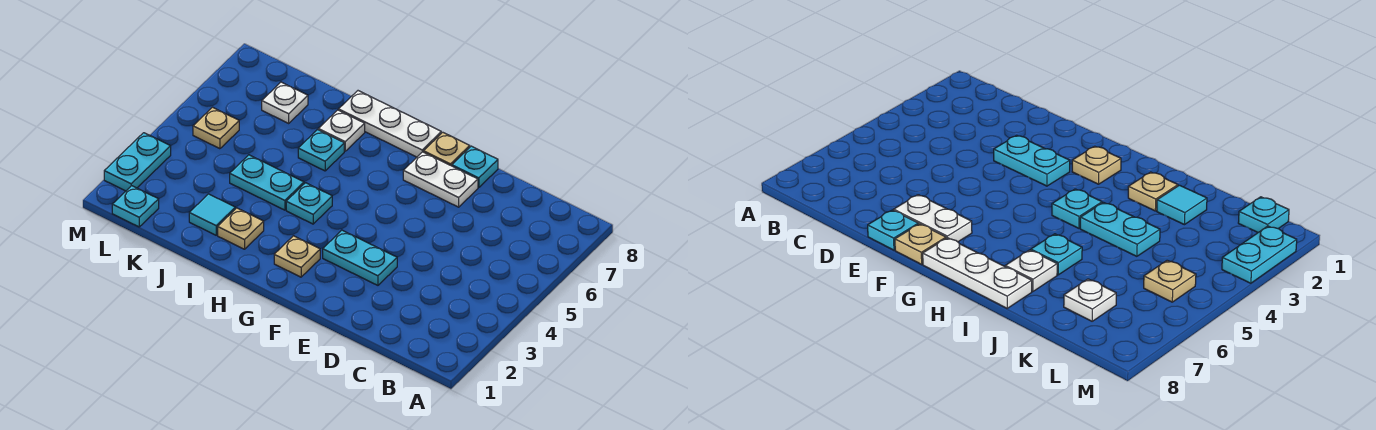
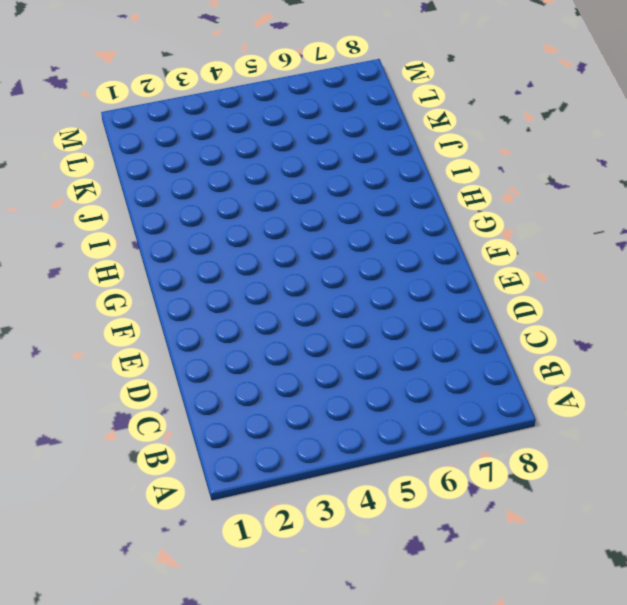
none -> cyan 1x2 plate [323,230,397,285]
none -> white 1x2 plate [403,152,478,207]
none -> cyan 1x1 plate [452,146,498,188]

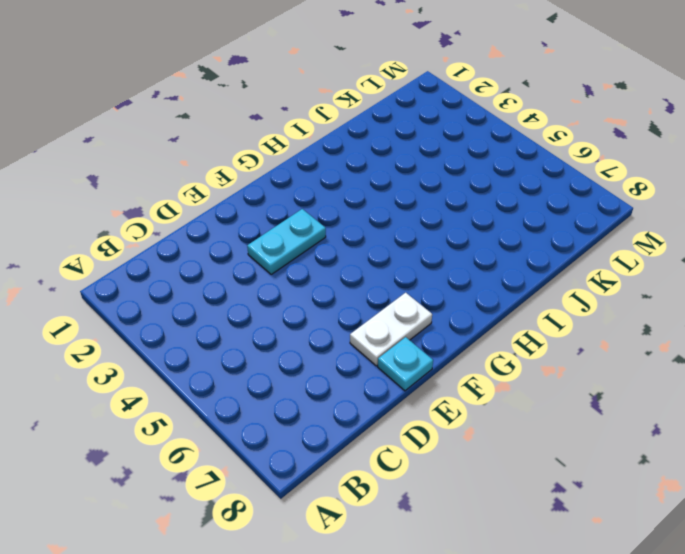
none -> tan 1x1 plate [424,132,470,166]
none -> tan 1x1 plate [274,236,320,277]
none -> white 1x3 plate [339,91,441,157]

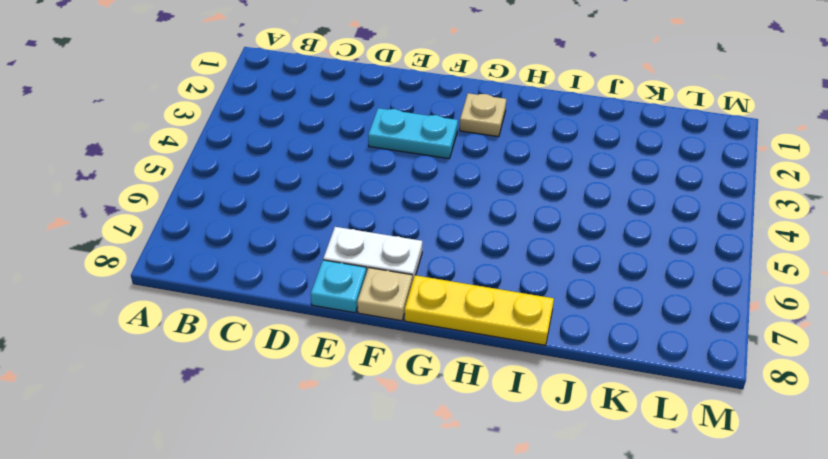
yellow 1x3 plate [405,275,554,345] -> white 1x3 plate [339,91,441,157]
none -> cyan 1x1 plate [286,183,332,224]
none -> tan 1x1 plate [218,208,264,249]
none -> cyan 1x2 plate [230,155,304,210]

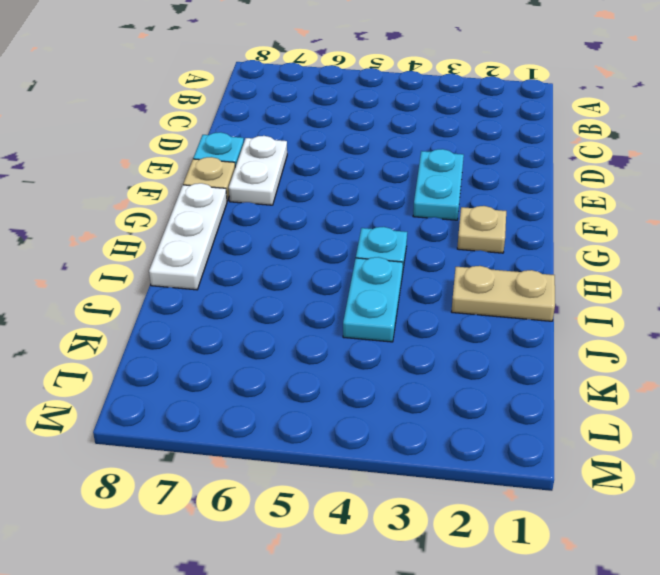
tan 1x2 plate [451,266,555,321] -> tan 1x1 plate [218,208,264,249]
none -> cyan 1x1 plate [298,130,344,171]
none -> white 1x1 plate [318,110,365,151]
none -> cyan 1x1 tile [189,194,235,235]

